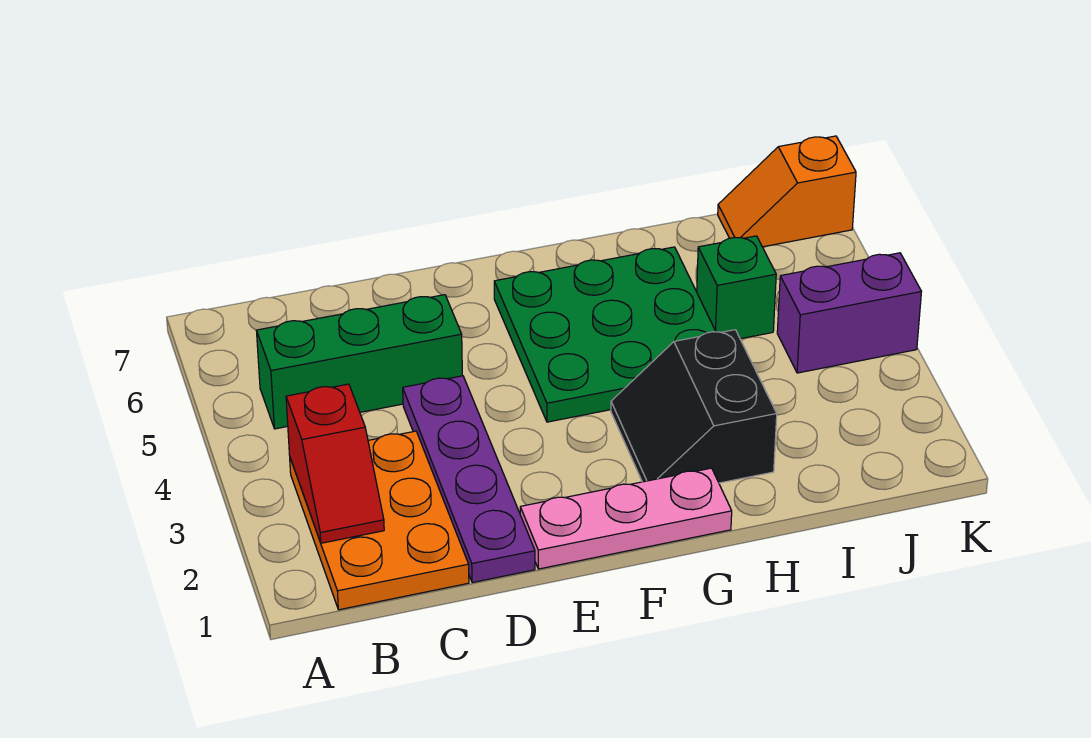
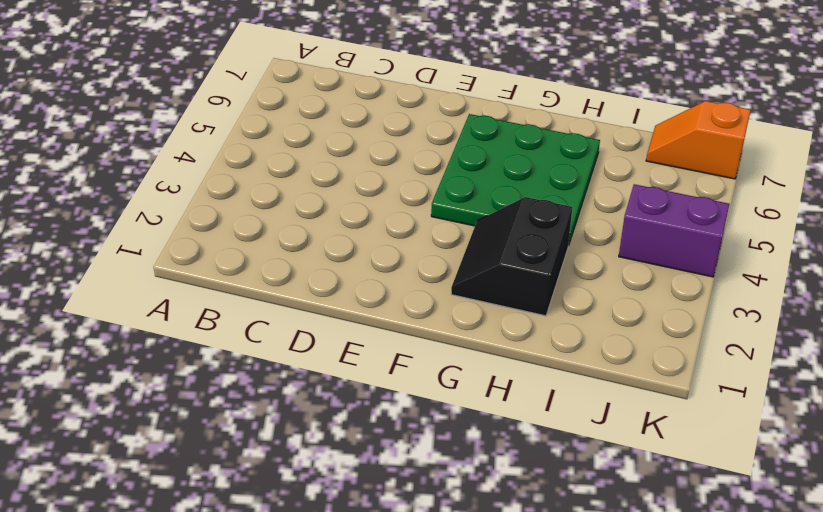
none -> orange 2x3 plate [290,431,469,610]
none -> green 1x3 brick [256,295,462,429]

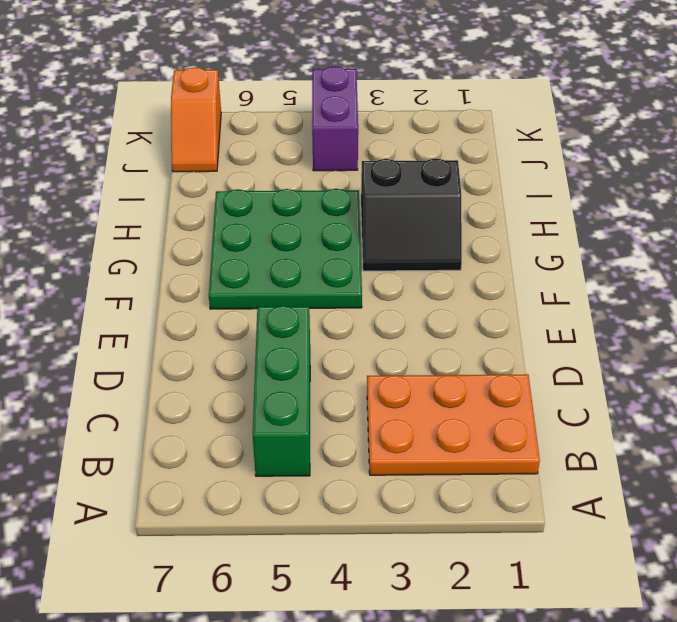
none -> purple 1x4 plate [403,376,535,583]
none -> pink 1x3 plate [520,468,732,569]

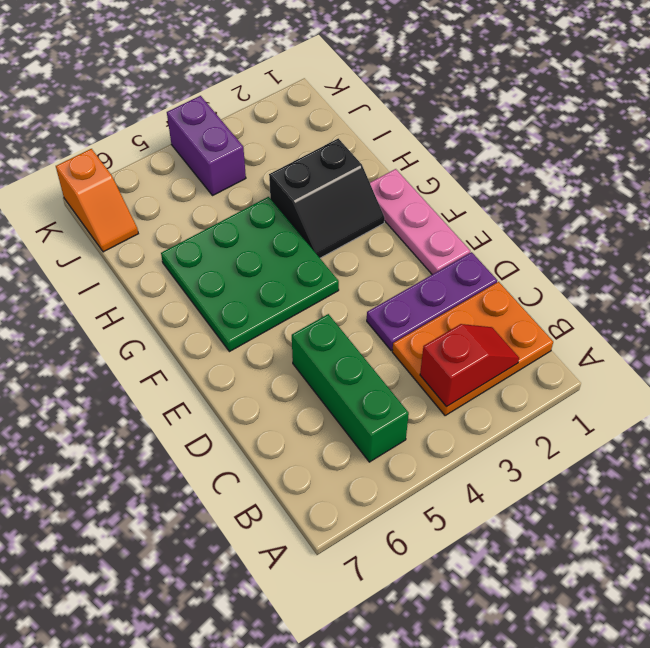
purple 1x3 plate [367,252,497,351] -> purple 1x4 plate [403,376,535,583]
none -> green 1x1 brick [697,236,776,339]

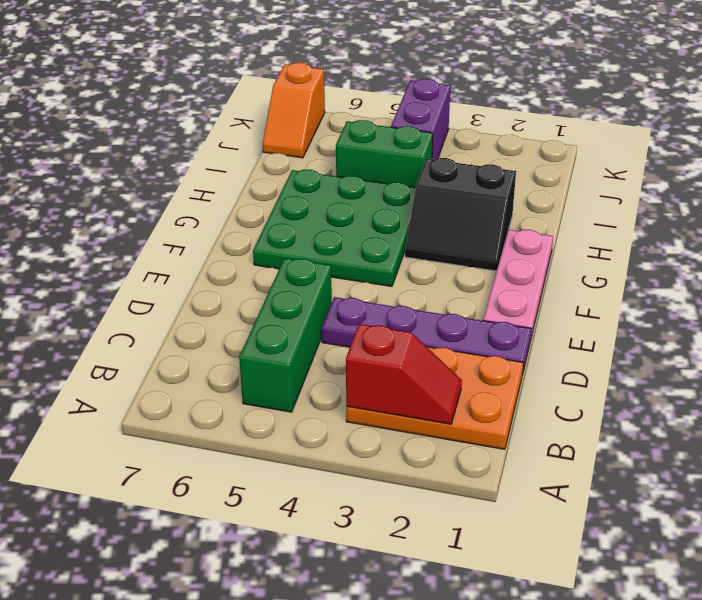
green 1x2 brick [336,120,433,188] -> green 1x1 brick [697,236,776,339]

